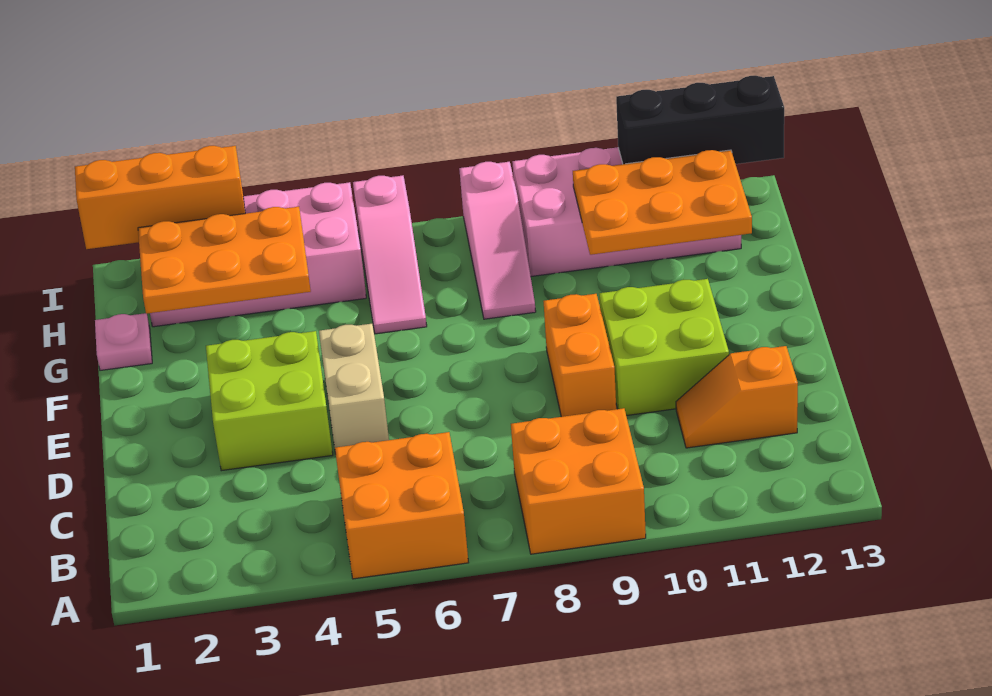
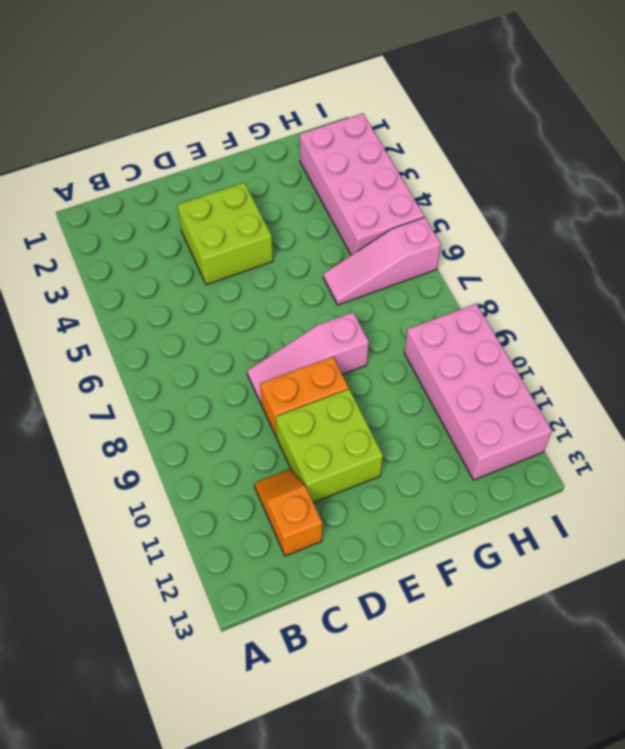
pink 1x3 slope [247,312,369,405] -> pink 1x3 slope moved to [459,162,536,319]
none -> orange 2x2 brick [335,432,469,579]
none -> orange 2x2 brick [511,408,646,554]
none -> tan 1x2 brick [319,324,389,454]

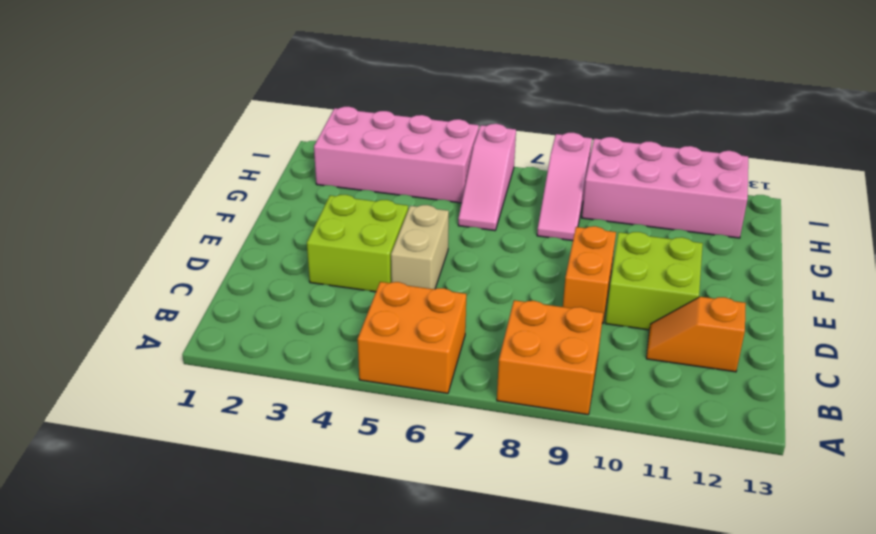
none -> pink 1x1 plate [95,313,152,370]
none -> orange 2x3 plate [138,207,311,314]
none -> orange 2x3 plate [573,150,752,255]

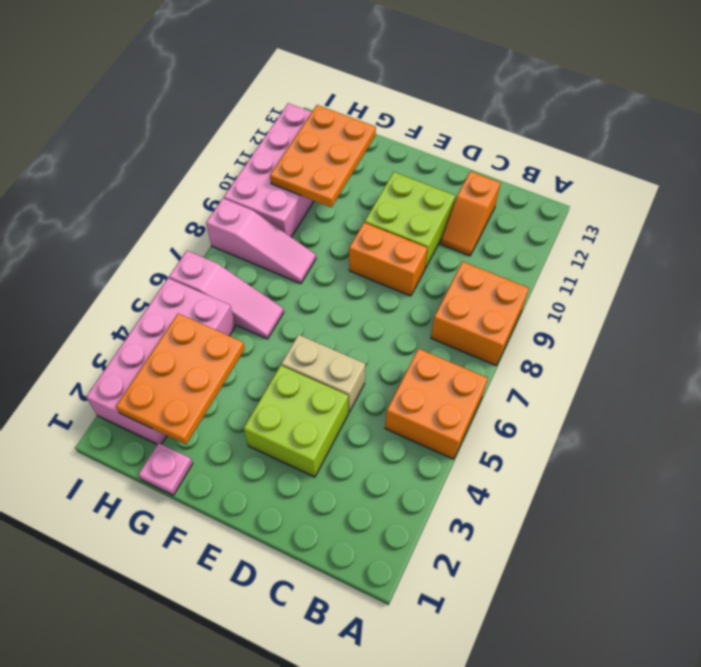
none -> orange 1x3 brick [75,146,245,249]
none -> black 1x3 brick [616,76,784,164]

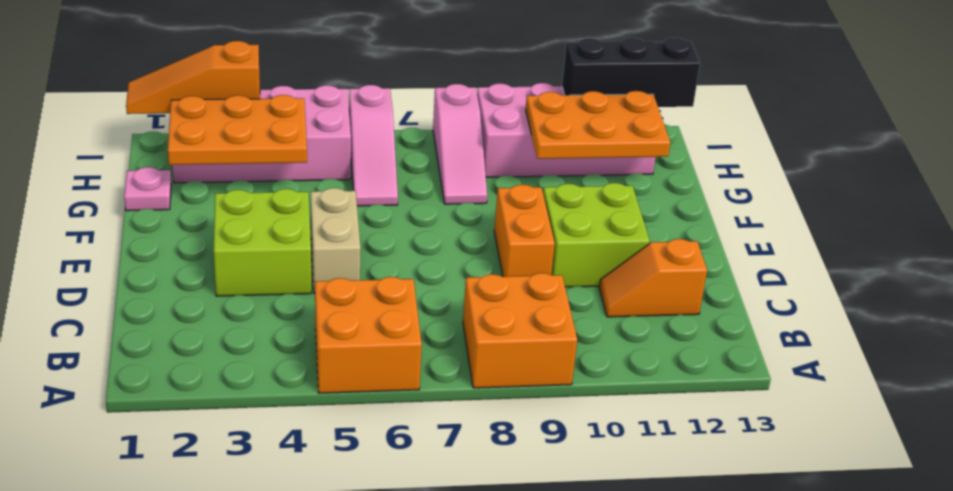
orange 1x3 slope [126,41,260,114] -> orange 1x3 brick [75,146,245,249]

